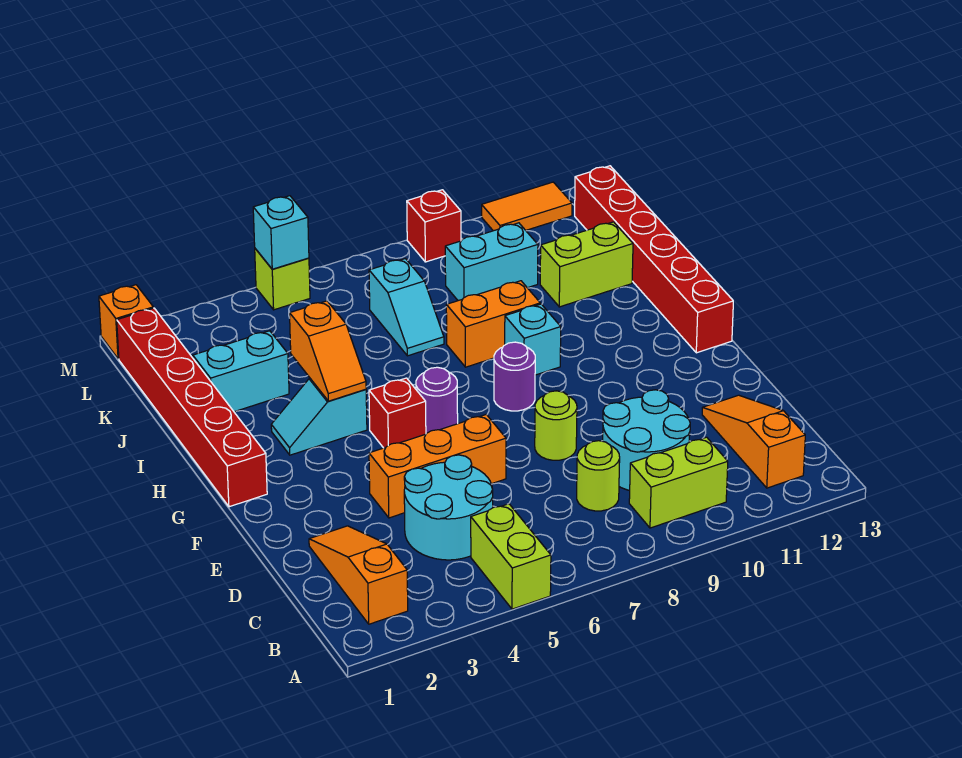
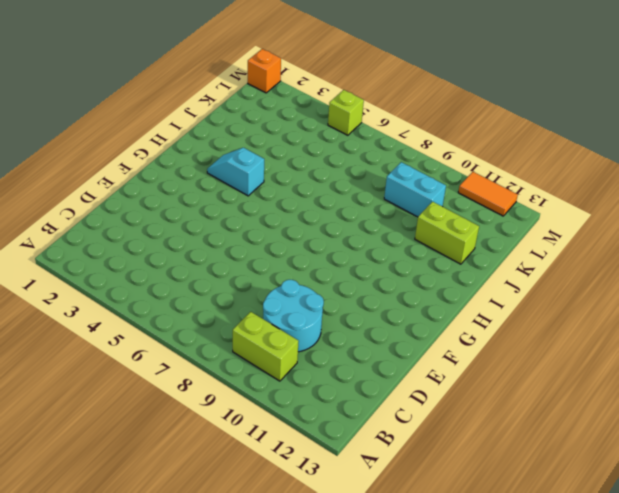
none -> lime 1x2 brick [471,504,551,609]
none -> orange 1x3 slope [309,526,408,624]
none -> orange 1x3 slope [702,395,805,488]

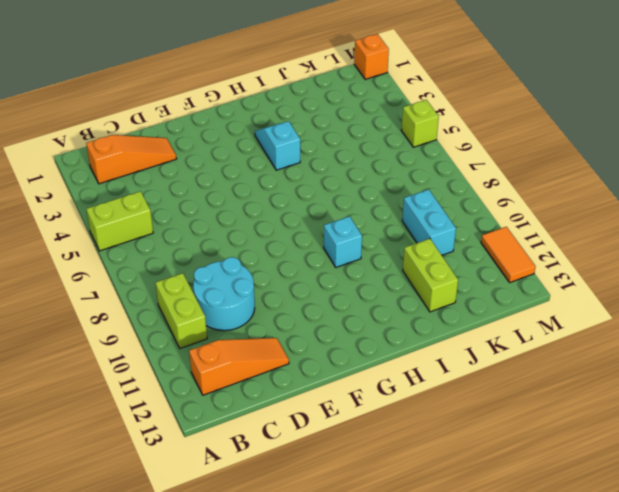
none -> cyan 2x2 round brick [404,455,493,560]
none -> lime 1x1 round brick [577,441,620,511]
none -> orange 1x3 brick [369,415,506,518]

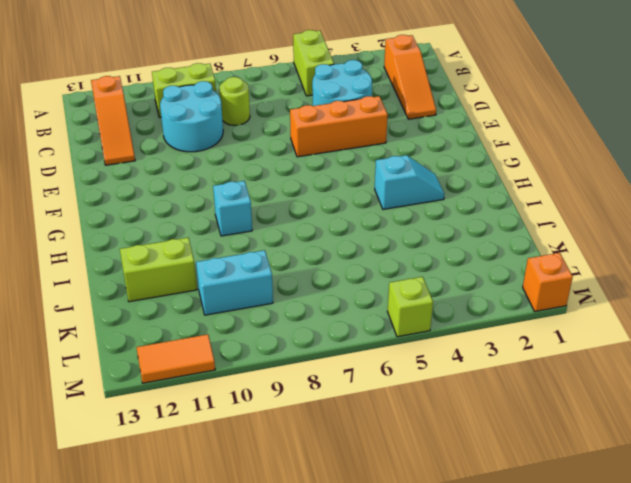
none -> lime 1x1 round brick [535,391,577,460]
none -> red 1x6 brick [117,308,267,507]
none -> red 1x1 brick [369,378,426,448]

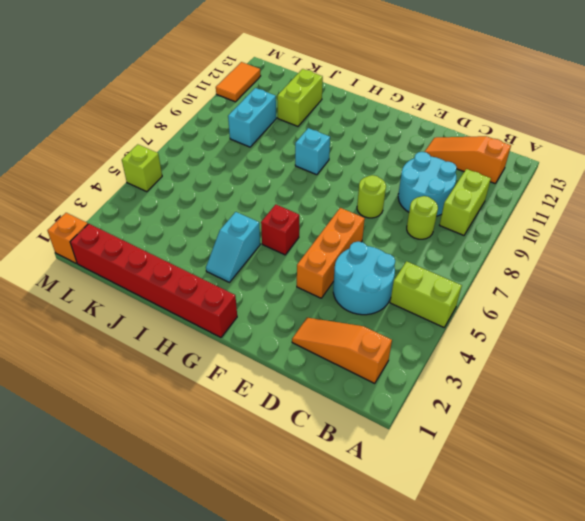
none -> purple 1x1 round brick [416,367,458,434]
none -> purple 1x1 round brick [494,342,535,411]
none -> red 1x6 brick [575,166,733,353]

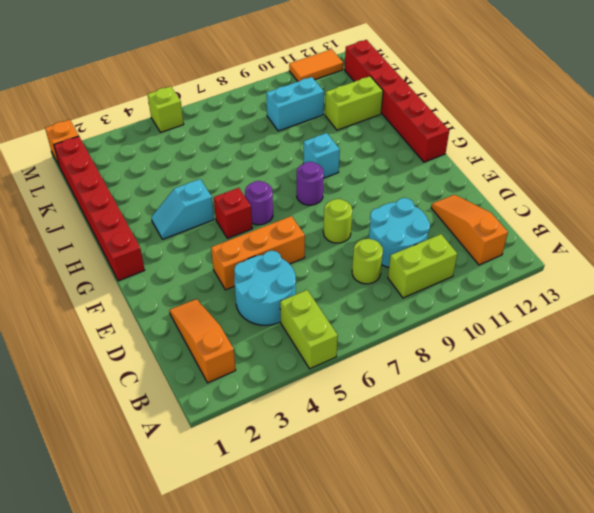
none -> orange 1x2 brick [446,281,540,367]
none -> cyan 1x2 brick [193,331,289,412]
none -> cyan 1x2 slope [369,259,444,356]

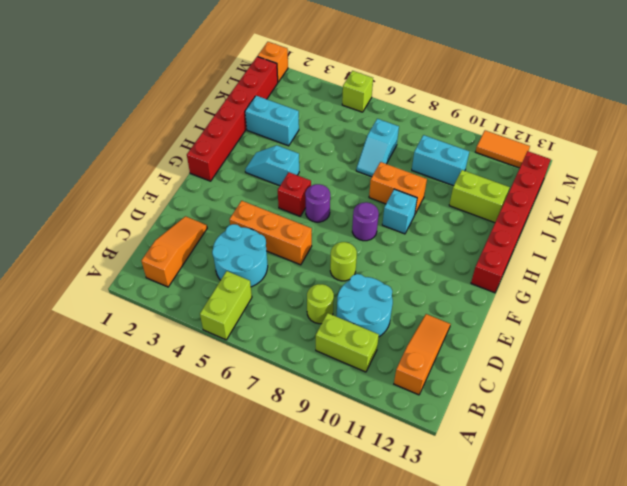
none -> red 1x1 brick [407,190,461,262]
none -> orange 1x2 slope [290,301,366,401]
none -> cyan 1x1 brick [253,196,309,269]

